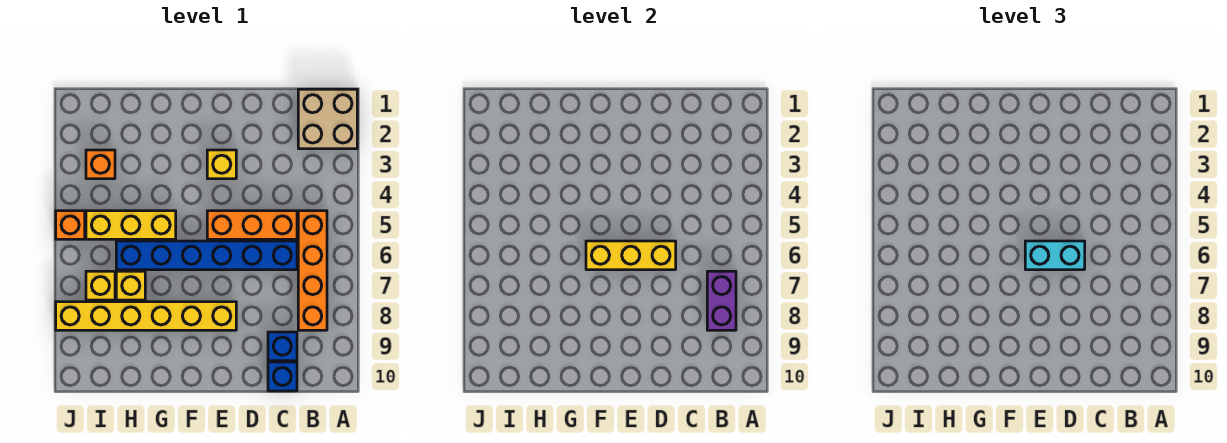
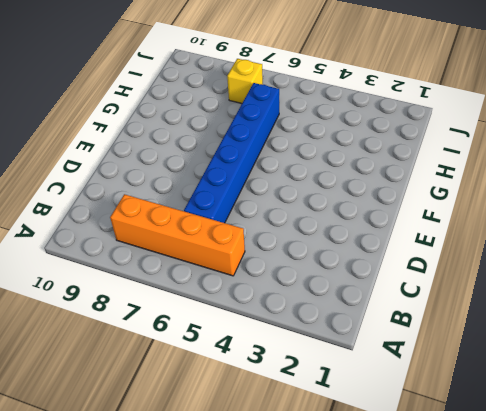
none -> tan 2x2 brick [298,89,357,149]
none -> orange 1x3 brick [207,211,297,239]
none -> blue 1x1 brick [268,332,297,361]

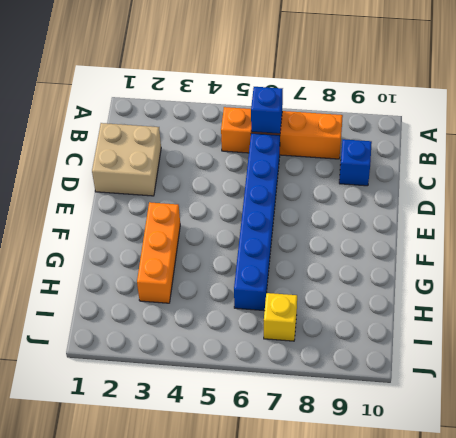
blue 1x1 brick [251,87,283,134] -> blue 1x1 brick moved to [268,362,297,391]
tan 2x2 brick [92,123,161,196] -> tan 2x2 brick moved to [298,89,357,149]
orange 1x3 brick [137,202,180,303] -> orange 1x3 brick moved to [207,211,297,239]
none -> yellow 1x1 brick [207,150,236,179]
none -> yellow 1x6 brick [56,302,236,330]
none -> yellow 1x3 brick [86,211,176,239]

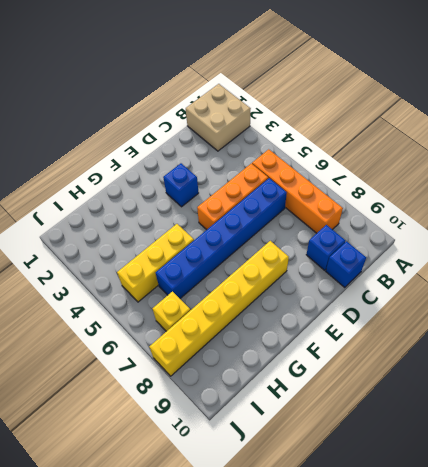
blue 1x1 brick [163,163,199,207] -> yellow 1x1 brick [207,150,236,179]
none -> yellow 1x1 brick [116,271,145,300]
none -> orange 1x1 brick [86,150,115,179]
none -> orange 1x1 brick [56,211,85,239]

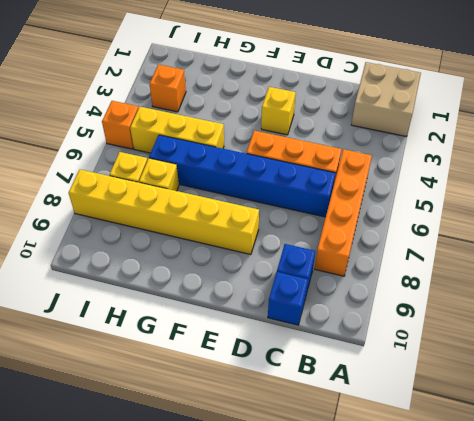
none -> purple 1x2 brick [707,271,736,330]
none -> yellow 1x3 brick [586,241,676,270]
none -> cyan 1x2 brick [1025,241,1085,270]

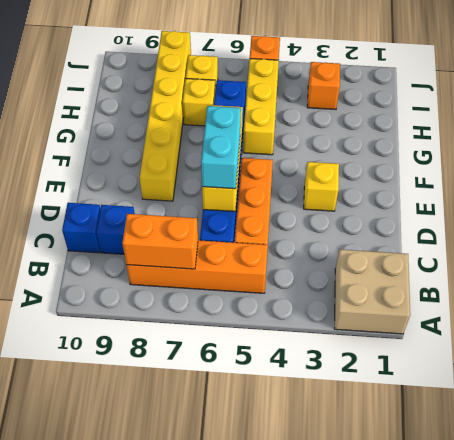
orange 1x2 brick [122,214,198,269] -> purple 1x2 brick [707,271,736,330]

